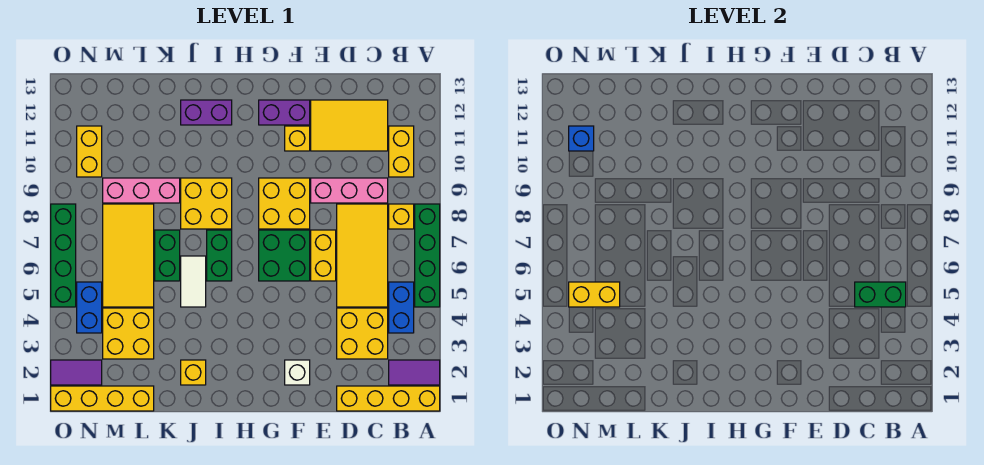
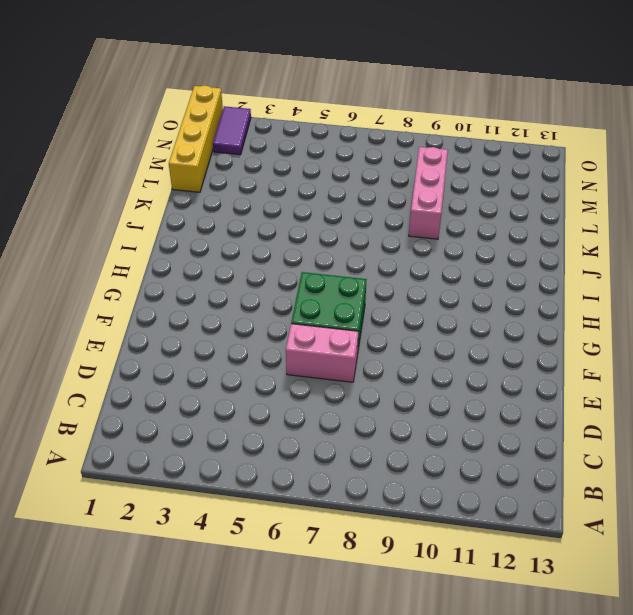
pink 1x2 brick [286,324,358,382] -> yellow 1x2 brick [311,230,336,281]
none -> yellow 1x4 brick [337,386,440,411]
none -> purple 1x2 tile [389,360,440,385]
none -> green 1x4 brick [415,204,440,307]
none -> blue 1x2 brick [389,282,414,333]

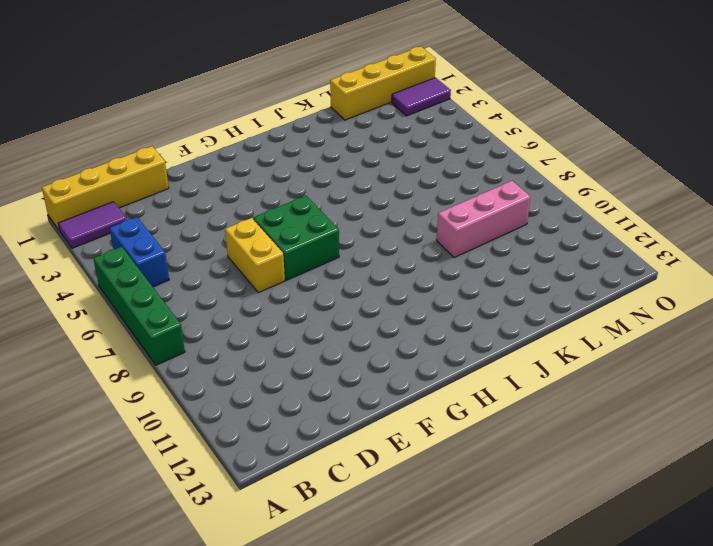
none -> yellow 1x1 brick [389,204,414,229]
none -> yellow 1x2 brick [389,126,414,177]
none -> yellow 2x2 brick [337,308,388,359]
none -> yellow 2x4 tile [337,204,388,307]

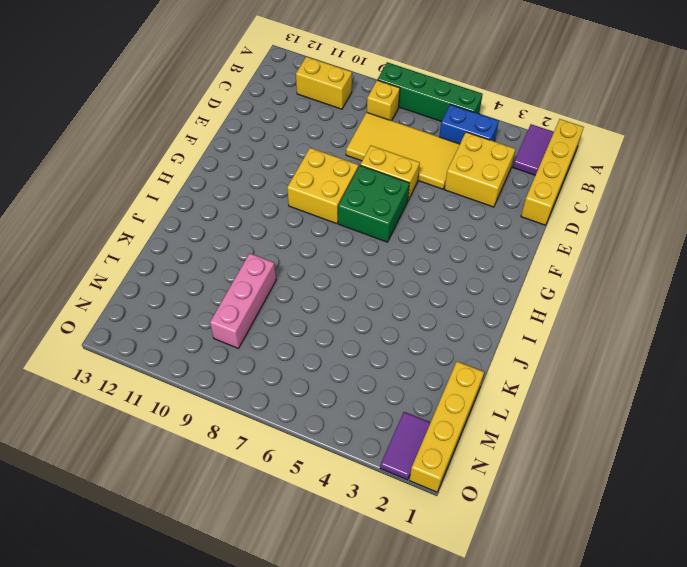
none -> pink 1x3 brick [311,178,388,203]
none -> yellow 2x3 tile [311,100,388,151]
none -> white 1x1 brick [285,360,310,385]
none -> yellow 1x1 brick [285,126,310,151]

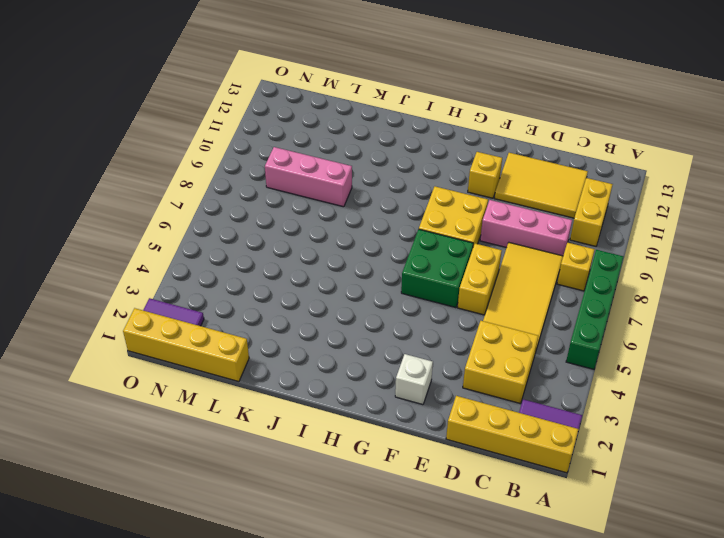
none -> blue 1x2 brick [389,282,414,333]
none -> purple 1x2 brick [259,100,310,125]
none -> green 1x2 brick [207,230,232,281]
none -> yellow 2x2 brick [181,178,232,229]

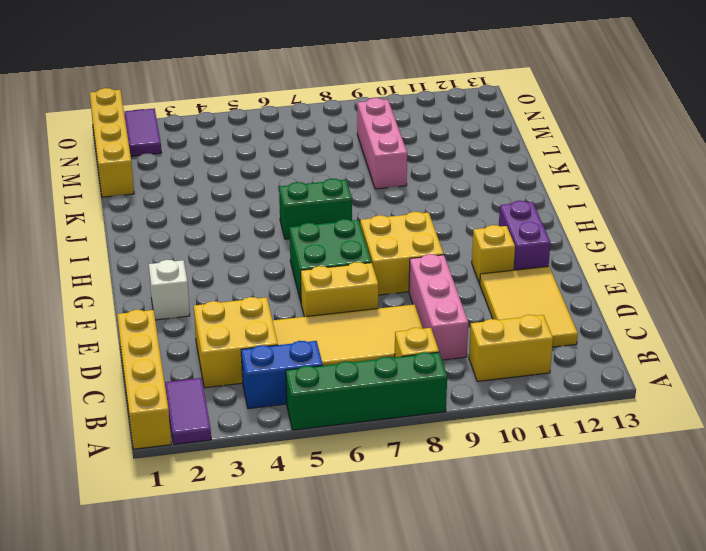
none -> yellow 2x2 brick [181,178,232,229]
none -> purple 1x2 brick [181,100,232,125]
none -> yellow 1x1 brick [181,360,206,385]
none -> white 1x2 tile [181,256,206,307]

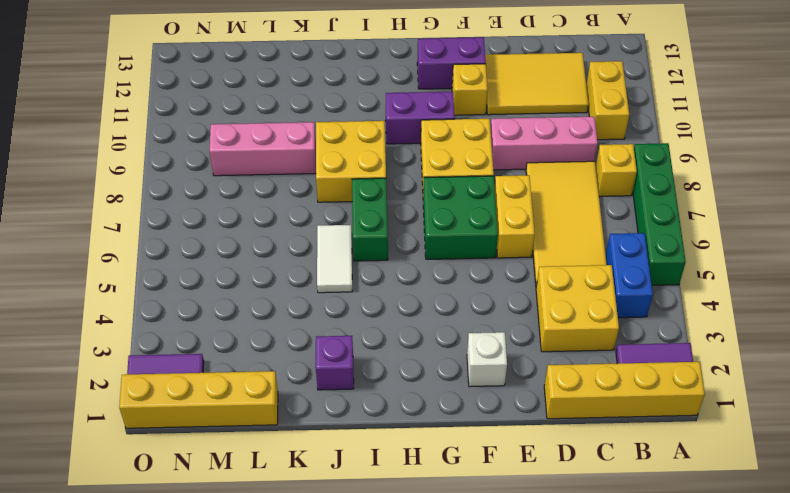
purple 1x2 brick [386,92,455,144] -> purple 1x2 brick moved to [181,100,232,125]
purple 1x1 brick [316,336,354,390] -> yellow 1x1 brick [181,360,206,385]
none -> green 1x2 brick [155,230,180,281]
none -> yellow 2x2 brick [103,308,154,359]
none -> yellow 2x4 tile [103,204,154,307]
none -> blue 1x2 brick [77,282,102,333]

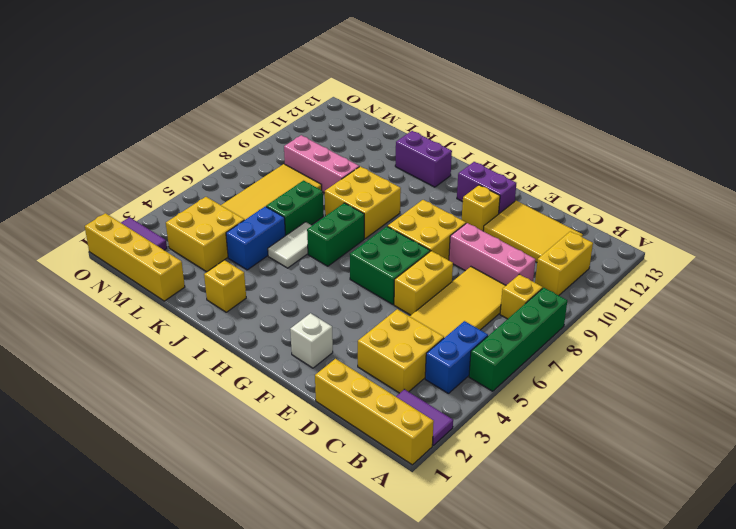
blue 1x2 brick [226,206,285,270] -> blue 1x2 brick moved to [77,282,102,333]
none -> yellow 1x2 brick [77,126,102,177]
none -> green 1x4 brick [51,204,76,307]
none -> green 1x2 brick [855,282,906,307]
none -> yellow 1x2 brick [569,282,620,307]

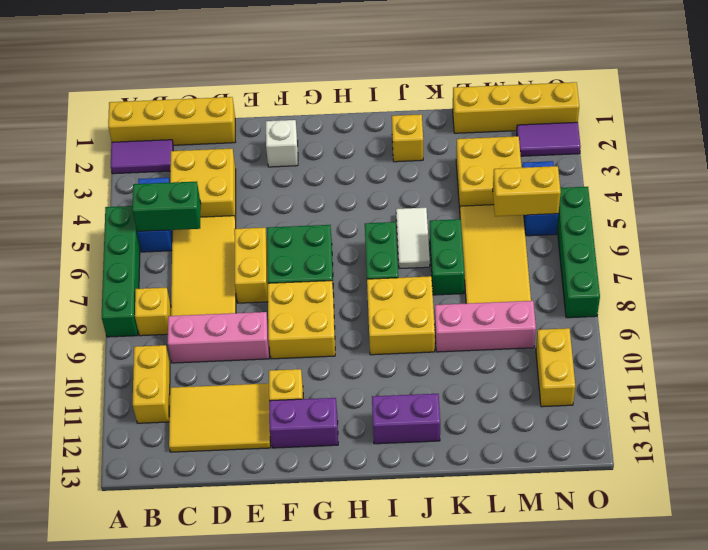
none -> blue 1x1 brick [569,126,594,151]

